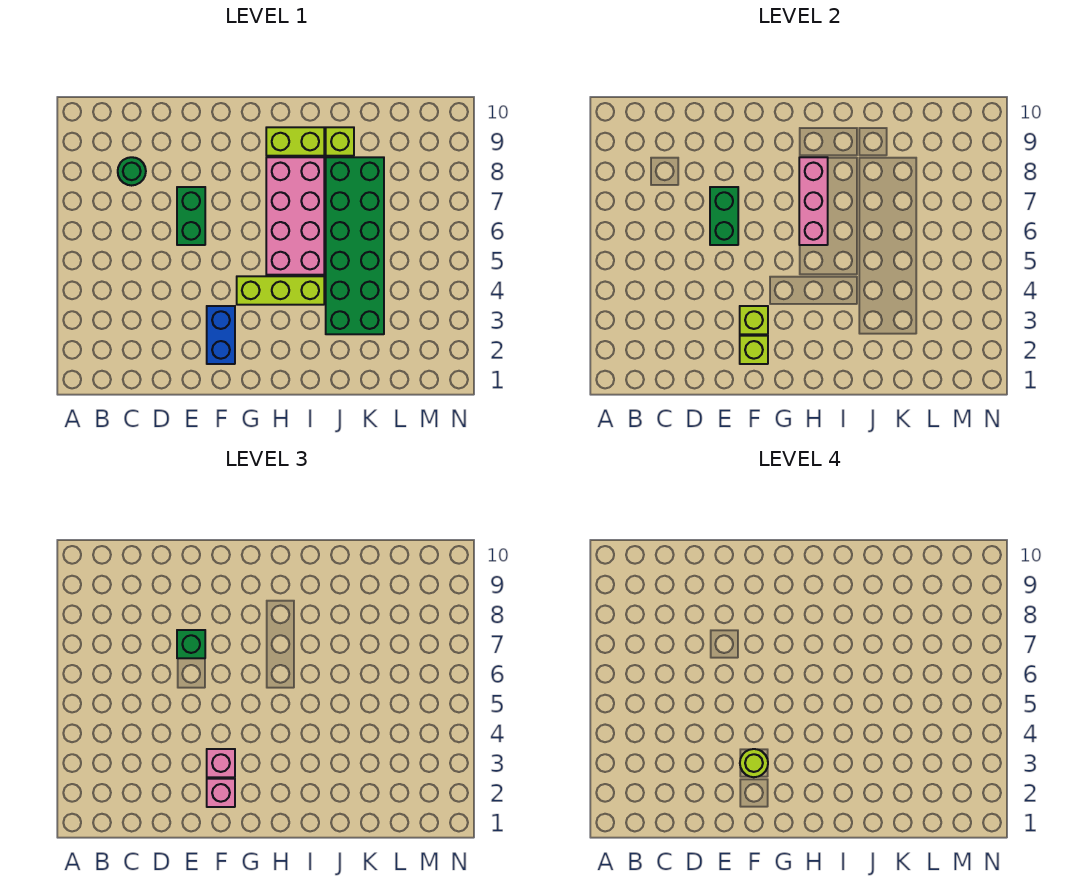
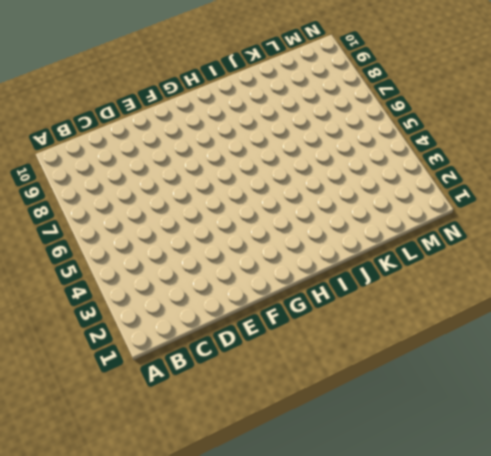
none -> green 1x1 round brick [118,157,146,186]
none -> green 1x2 brick [177,187,205,245]
none -> blue 1x2 brick [207,306,235,364]

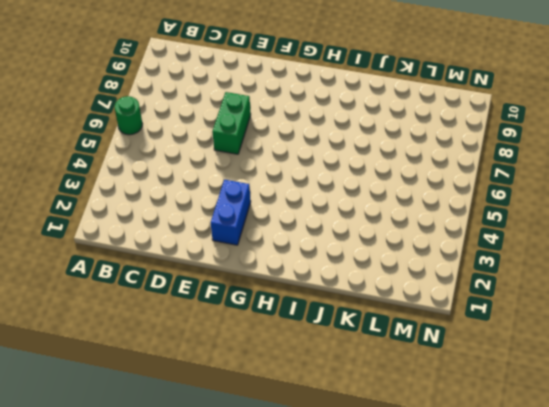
green 1x1 round brick [114,96,142,135] -> green 1x1 round brick moved to [118,157,146,186]
none -> lime 1x3 brick [237,276,324,305]
none -> pink 2x4 brick [266,157,324,275]
none -> lime 1x2 brick [266,127,324,156]

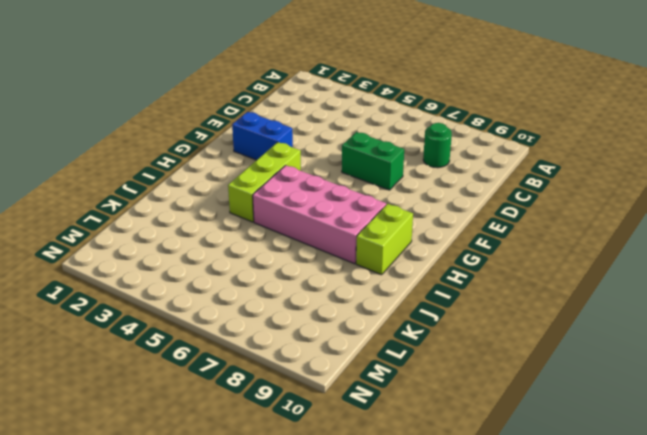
none -> green 2x6 brick [326,157,384,334]
none -> lime 1x1 brick [326,127,354,156]
none -> green 1x2 brick [710,187,738,245]

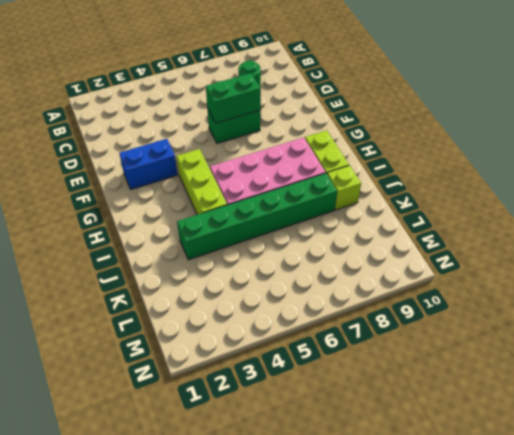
green 1x6 brick [177,173,337,260] -> green 2x6 brick [326,157,384,334]
none -> lime 1x1 brick [740,336,768,364]
none -> lime 1x1 brick [740,306,768,334]
none -> pink 1x3 brick [799,157,828,245]

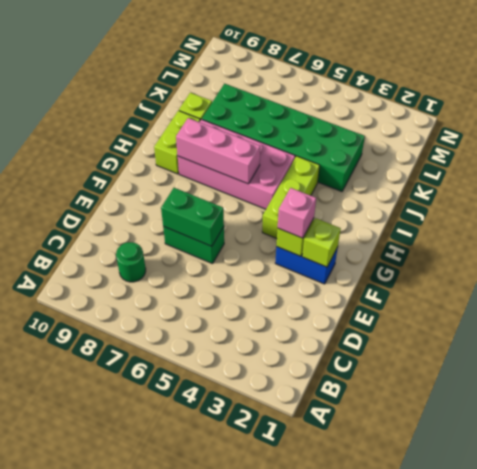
none -> green 1x1 brick [177,630,205,658]
none -> pink 1x1 brick [207,779,235,807]
none -> lime 1x1 round brick [740,749,768,777]

